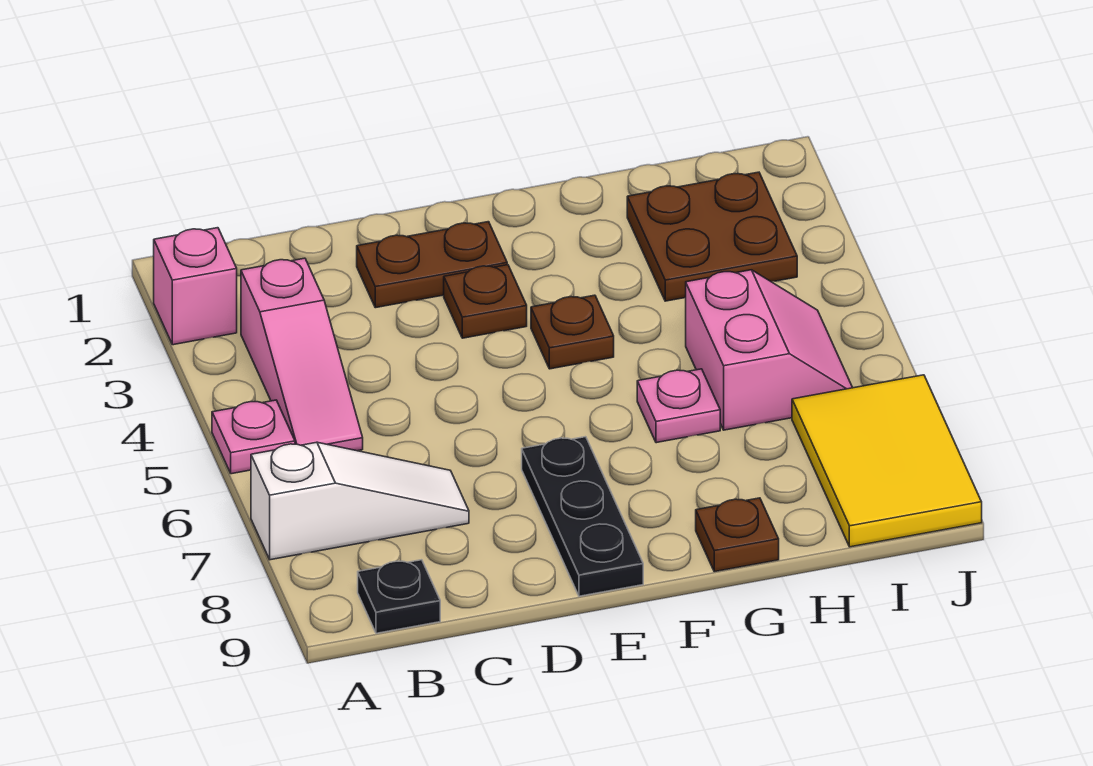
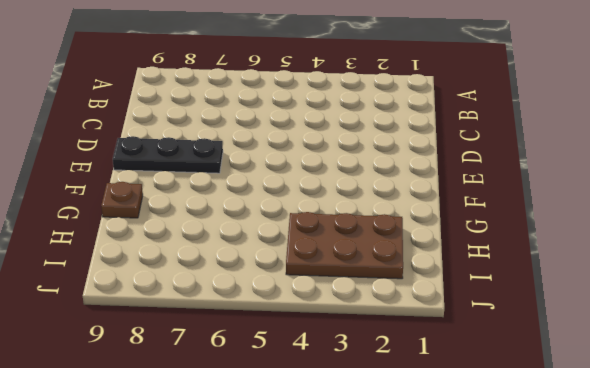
brown 2x3 plate [286,212,403,279] -> brown 2x2 plate [627,172,797,301]
none -> pink 1x1 brick [154,228,237,345]
none -> pink 1x1 plate [212,400,295,474]
none -> white 1x3 slope [251,442,469,560]

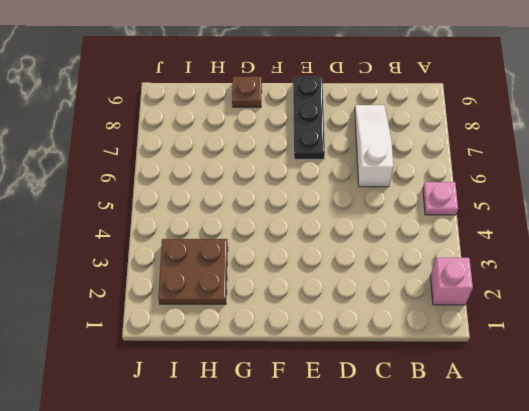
white 1x3 slope [355,105,393,187] -> white 1x3 slope turned to [251,442,469,560]
none -> pink 1x3 slope [241,258,363,451]
none -> black 1x1 plate [358,560,440,633]
none -> brown 1x2 plate [357,222,507,308]

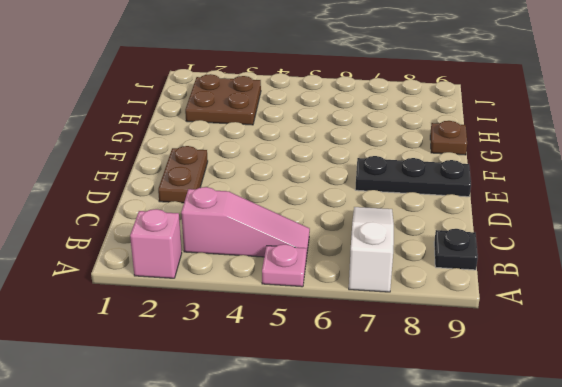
none -> brown 1x1 plate [444,265,527,338]
none -> brown 1x1 plate [531,295,614,369]
none -> pink 1x1 plate [637,369,720,443]

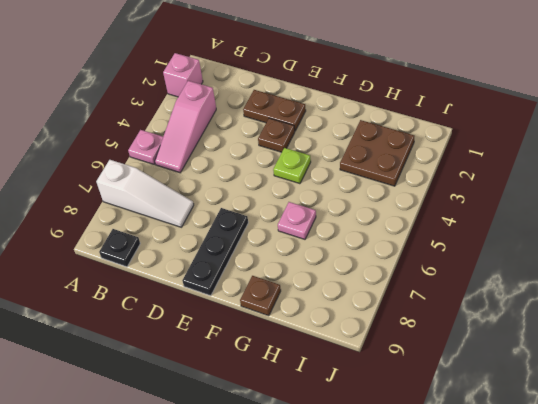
lime 1x1 plate [273,148,311,184] -> brown 1x1 plate [531,295,614,369]
none -> pink 2x2 slope [686,270,853,430]
none -> yellow 2x3 tile [792,375,982,547]

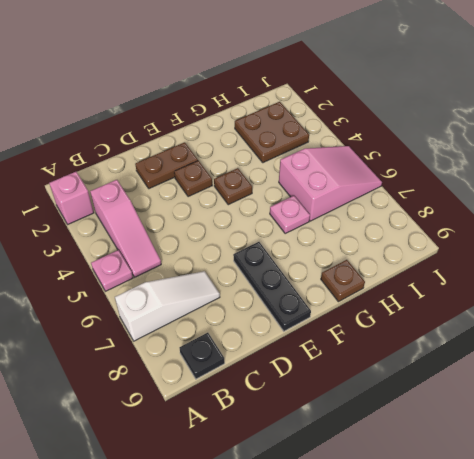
pink 2x3 slope [279,146,382,221] -> pink 2x2 slope [686,270,853,430]
none -> yellow 2x3 tile [792,375,982,547]

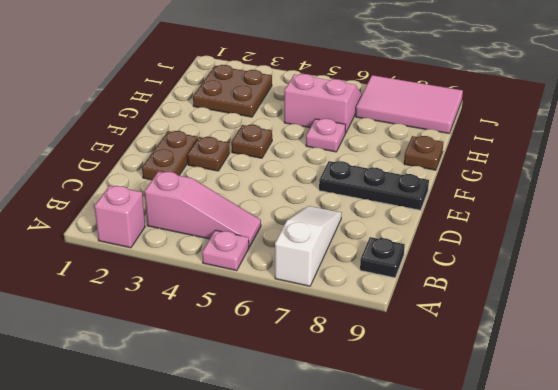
pink 2x3 tile [356,75,463,133] -> yellow 2x3 tile [792,375,982,547]

